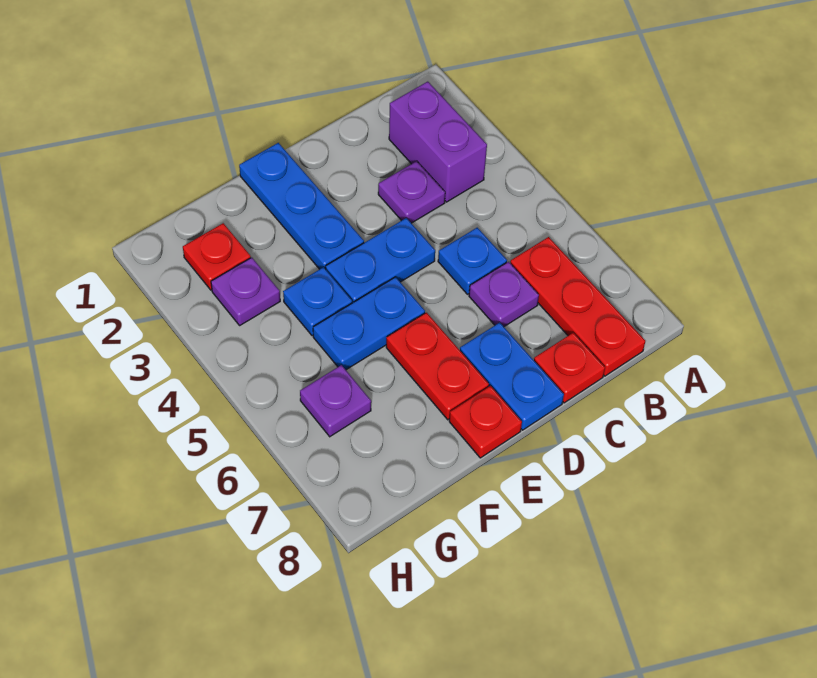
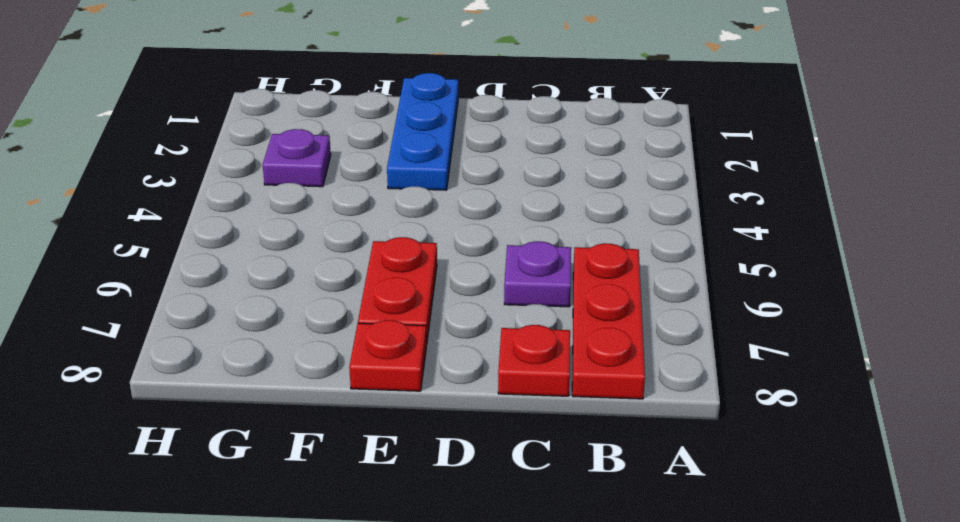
none -> purple 1x2 brick [389,82,487,202]
none -> purple 1x1 plate [378,161,445,223]
none -> blue 1x1 plate [438,228,507,294]

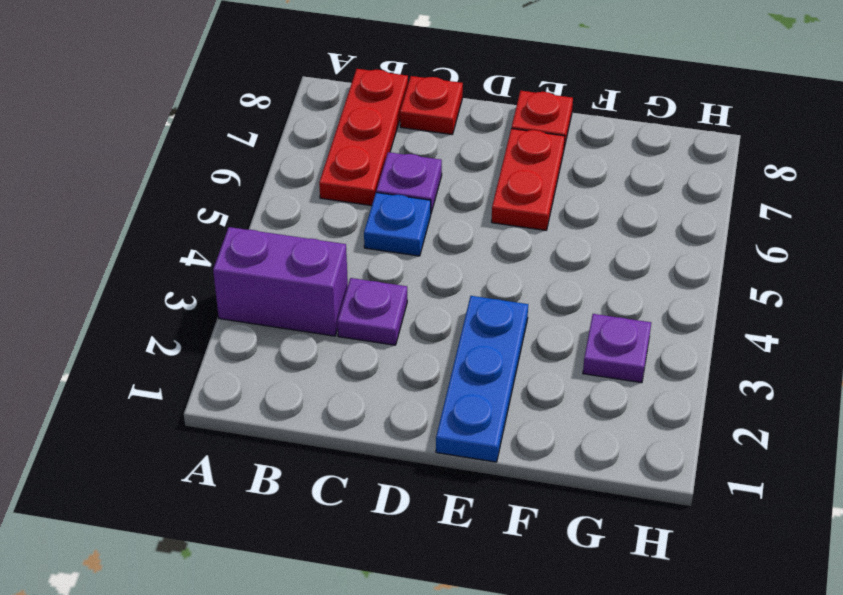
purple 1x2 brick [213,227,348,336] -> purple 1x2 brick turned to [389,82,487,202]
none -> blue 1x2 plate [326,218,435,303]
none -> blue 1x2 plate [460,323,564,430]
none -> blue 1x2 plate [313,277,425,370]

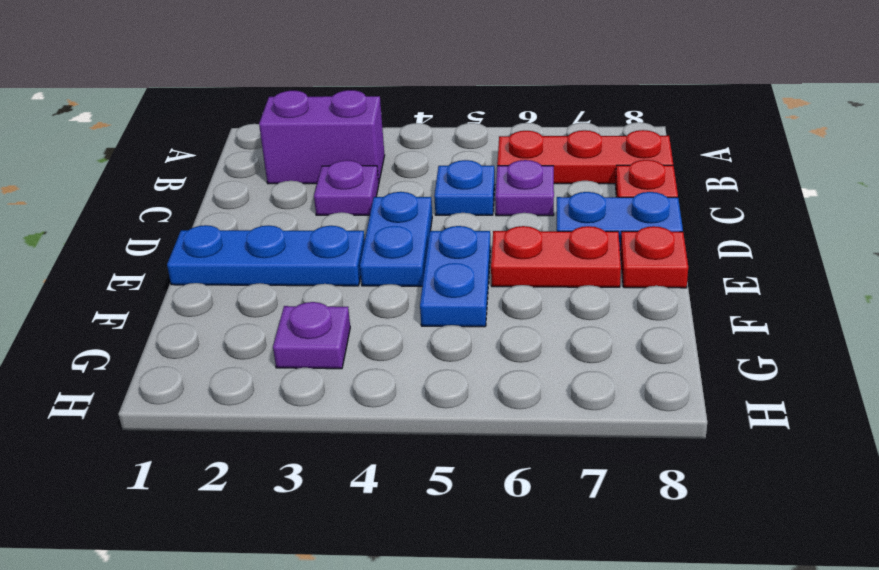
none -> blue 1x1 plate [283,267,352,336]
none -> red 1x1 plate [183,223,251,290]
none -> purple 1x1 plate [300,365,371,437]

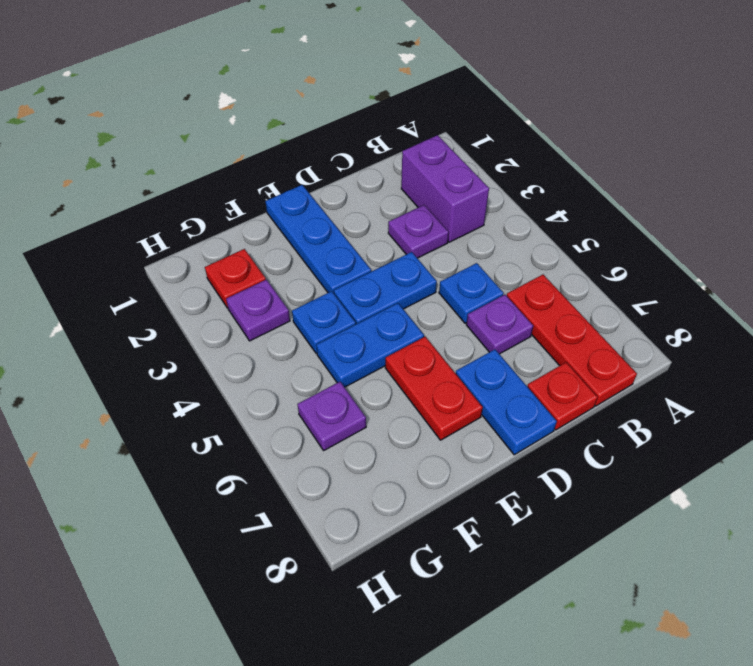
none -> red 1x1 plate [449,386,522,458]

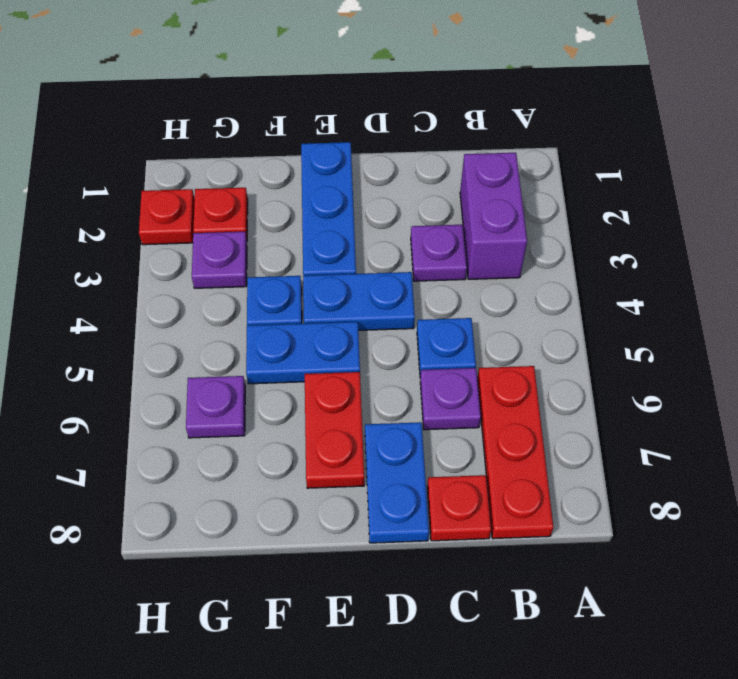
red 1x1 plate [139,189,195,245] -> red 1x1 plate moved to [449,386,522,458]

